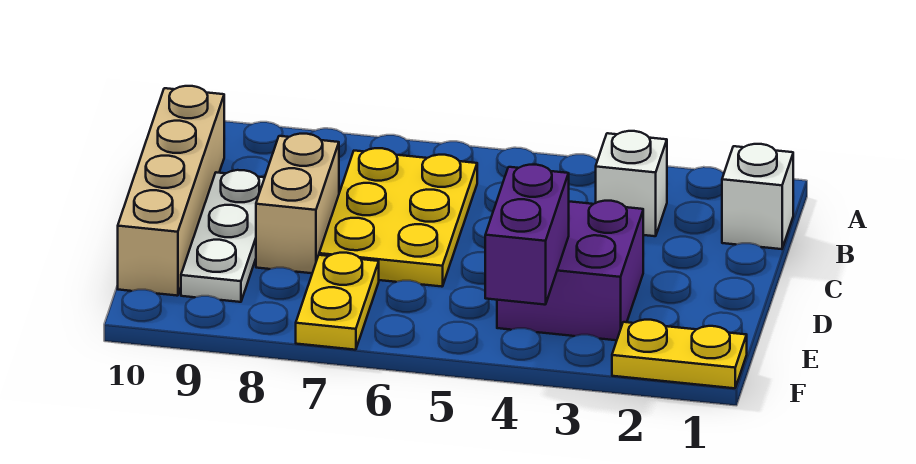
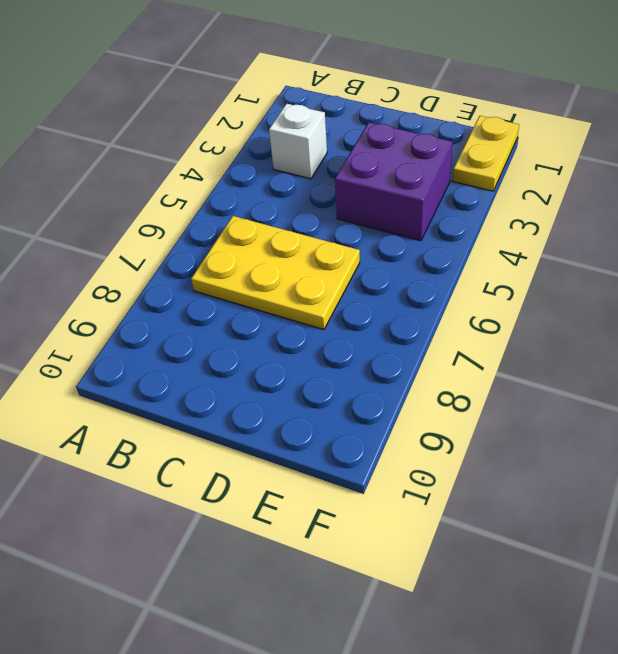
none -> white 1x1 brick [722,144,793,249]
none -> tan 1x4 brick [118,86,224,296]

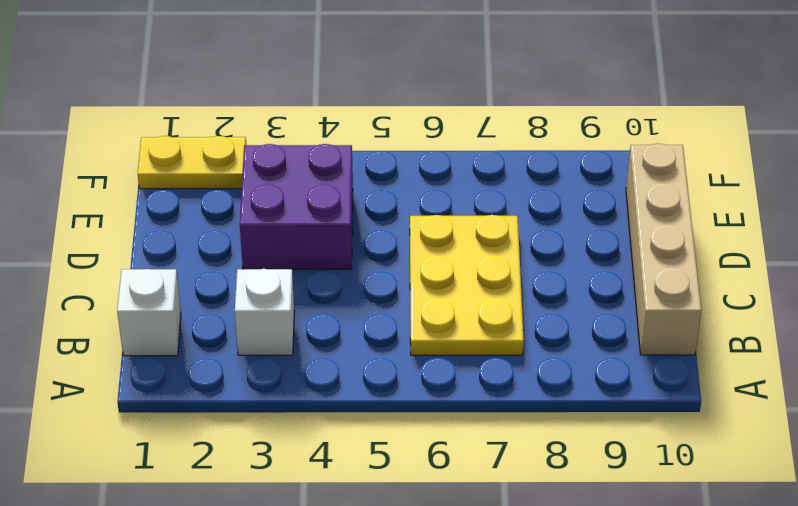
none -> tan 1x2 brick [256,134,339,273]
none -> white 1x3 plate [181,170,265,302]

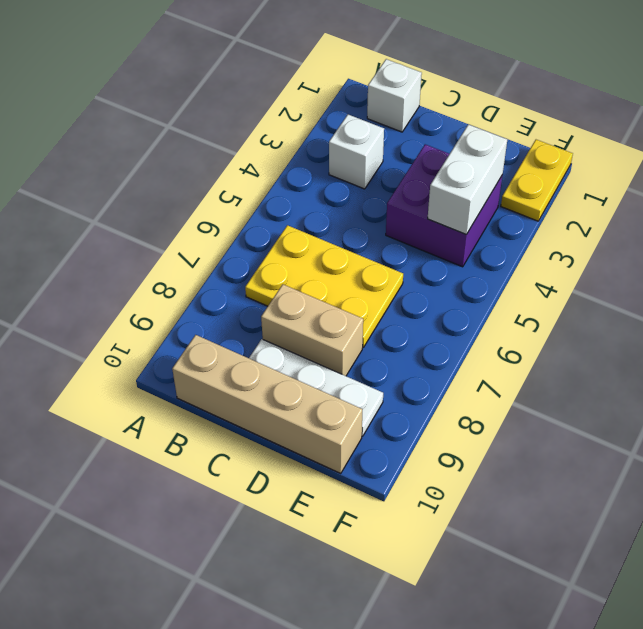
white 1x2 brick [428,124,507,235] -> purple 1x2 brick [485,165,569,305]
none -> yellow 1x2 plate [296,253,379,350]

